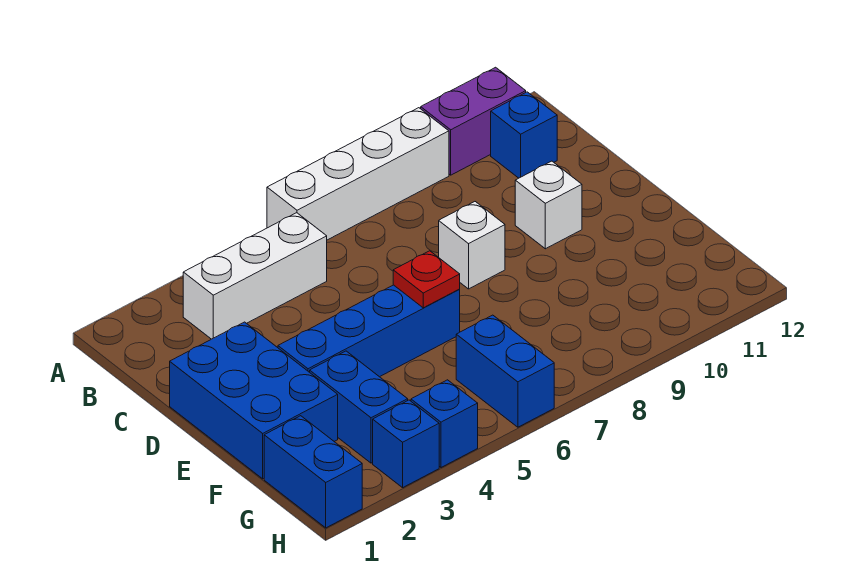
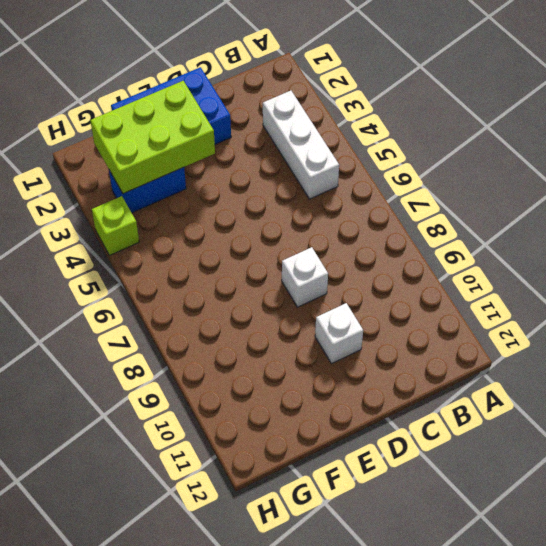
lime 2x3 brick [90,81,215,194] -> none
lime 1x1 brick [92,196,139,255] -> blue 1x1 brick [411,380,478,467]
none -> white 1x4 brick [267,108,449,240]
none -> purple 1x2 brick [421,67,526,175]
none -> blue 1x1 brick [491,92,557,178]

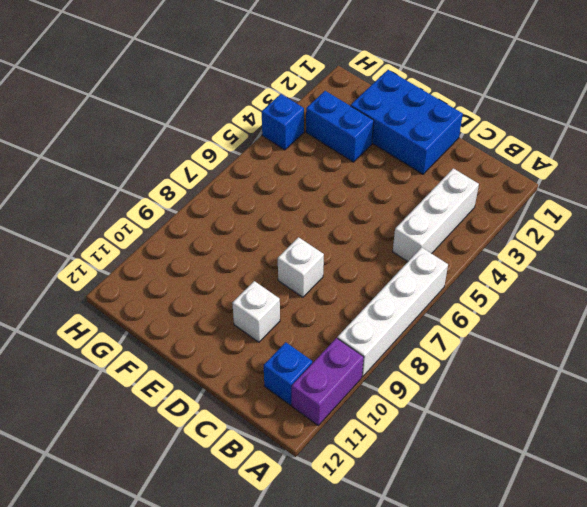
none -> blue 1x4 brick [278,285,460,377]
none -> blue 1x2 brick [264,416,362,528]
none -> blue 1x2 brick [456,315,554,427]

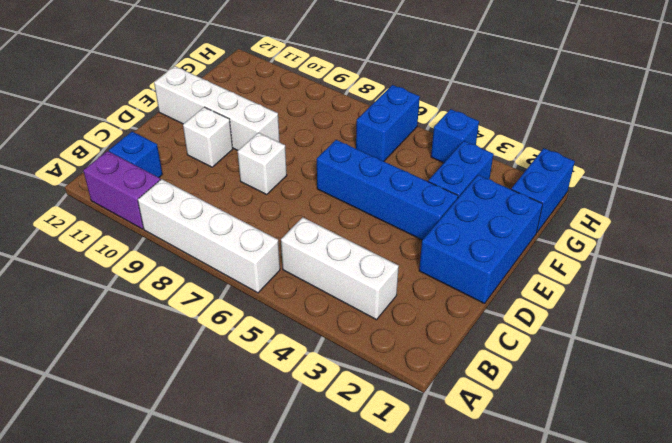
white 1x4 brick [154,66,280,150] -> none
none -> blue 1x1 brick [373,400,439,488]
none -> red 1x1 plate [393,251,460,308]

